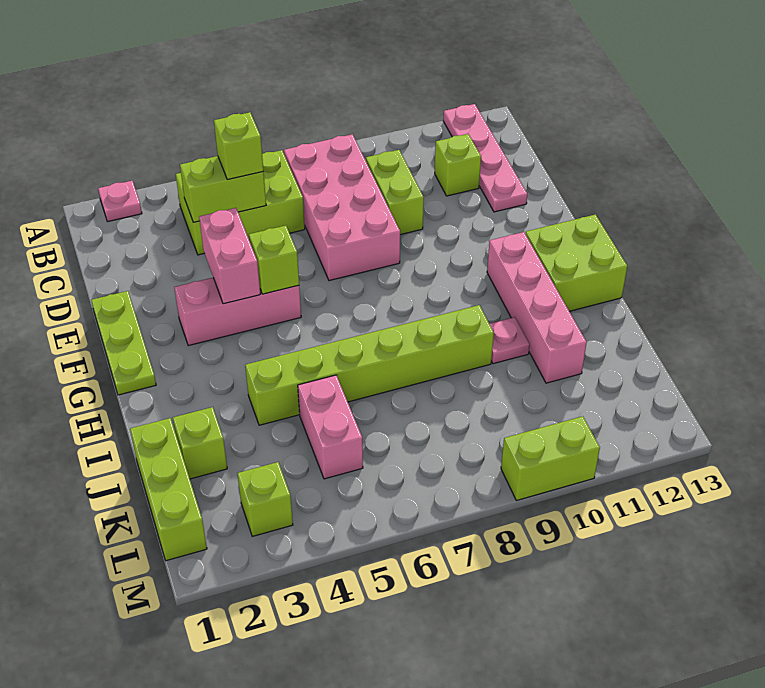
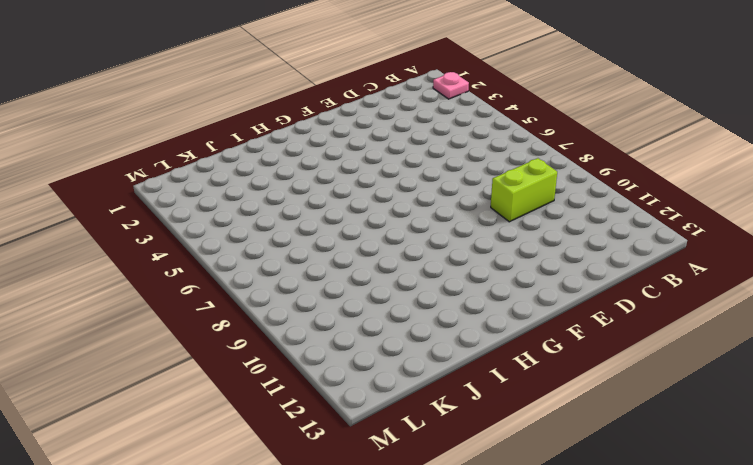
none -> pink 1x4 plate [443,104,527,212]
none -> lime 2x3 brick [176,150,305,255]
none -> pink 2x4 brick [284,134,400,281]

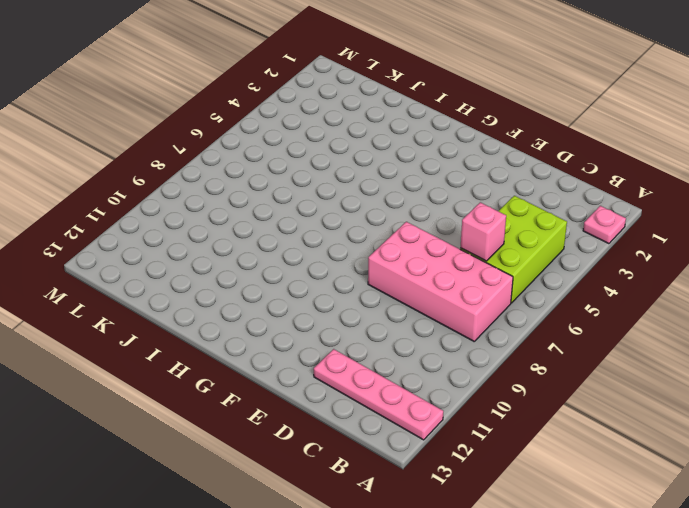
pink 1x1 brick [461,202,506,261] -> none
none -> lime 1x2 brick [366,150,424,235]
none -> lime 1x1 brick [435,134,481,196]
none -> lime 1x3 plate [91,291,156,395]

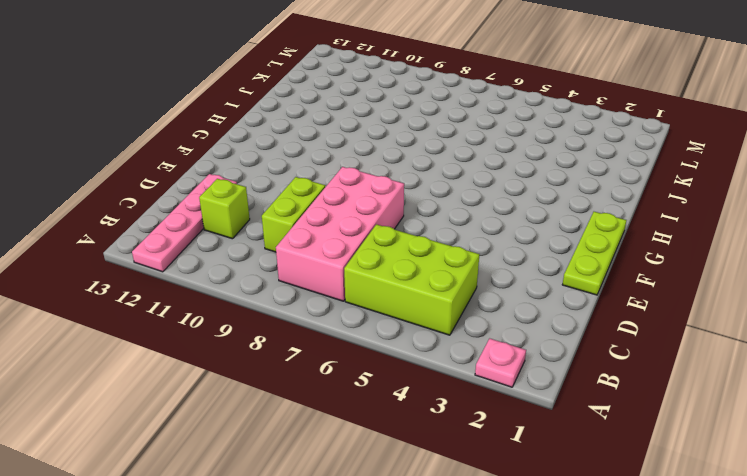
none -> pink 1x3 brick [174,278,301,346]
none -> pink 1x4 brick [487,232,587,383]
none -> lime 2x2 brick [526,214,627,311]

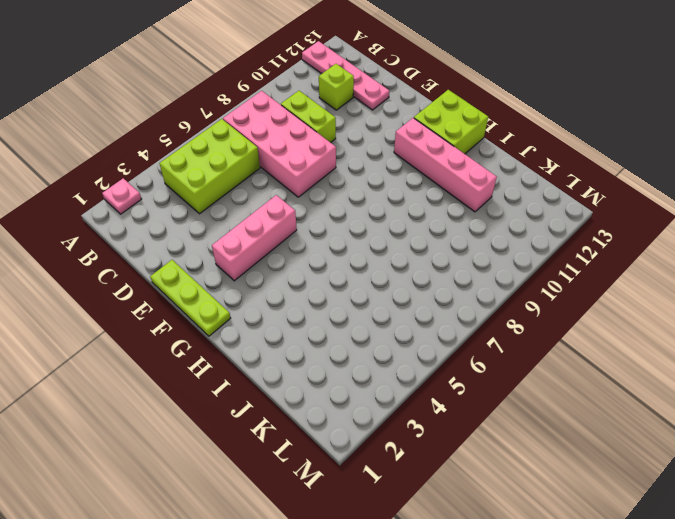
none -> lime 1x6 brick [245,305,494,425]
none -> pink 1x1 plate [490,317,530,364]
none -> lime 1x3 brick [130,418,207,561]

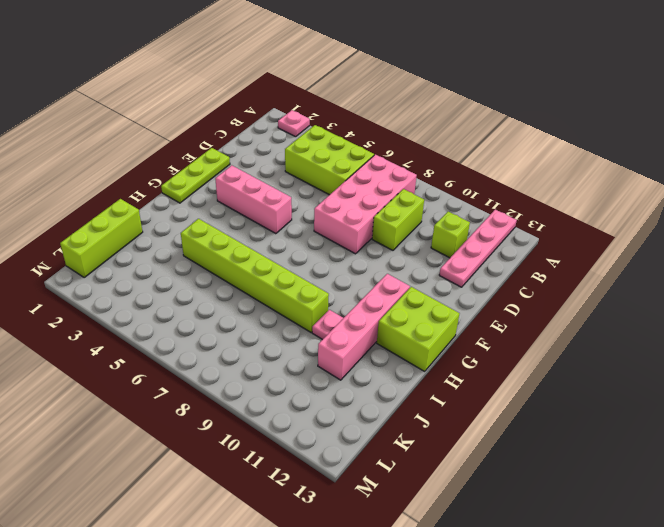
none -> lime 1x1 brick [173,407,227,479]
none -> pink 1x2 brick [298,375,363,479]
none -> lime 1x1 brick [237,462,293,536]

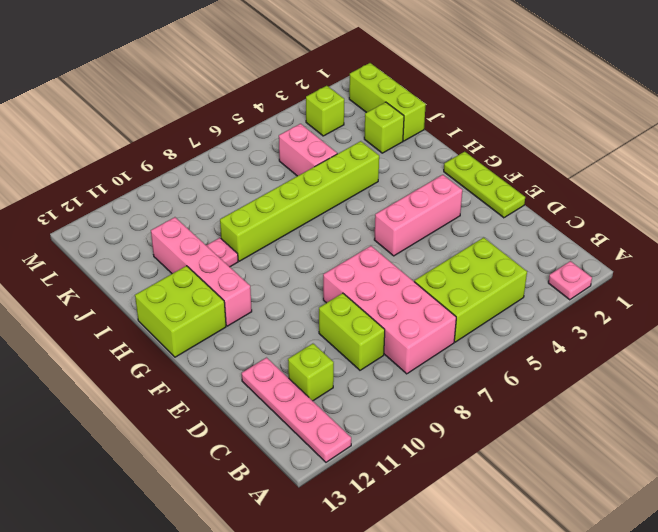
none -> lime 1x2 brick [501,416,600,501]
none -> lime 1x2 brick [180,156,266,222]
none -> pink 1x2 brick [199,208,260,304]

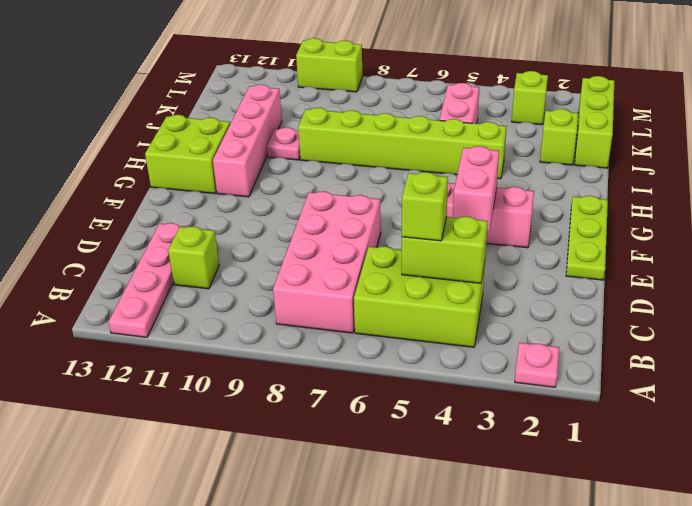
none -> lime 1x2 brick [366,150,424,235]
none -> lime 1x1 brick [249,226,299,294]

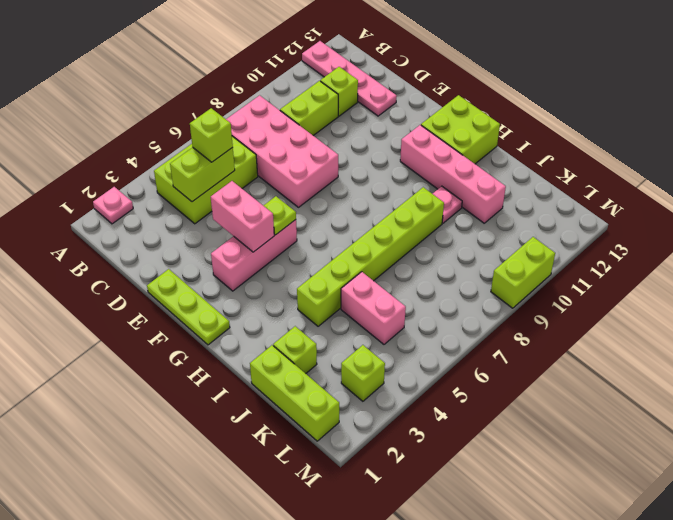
lime 1x2 brick [280,81,338,135] -> lime 1x2 brick turned to [366,150,424,235]
lime 1x1 plate [263,196,296,235] -> lime 1x1 brick [249,226,299,294]

